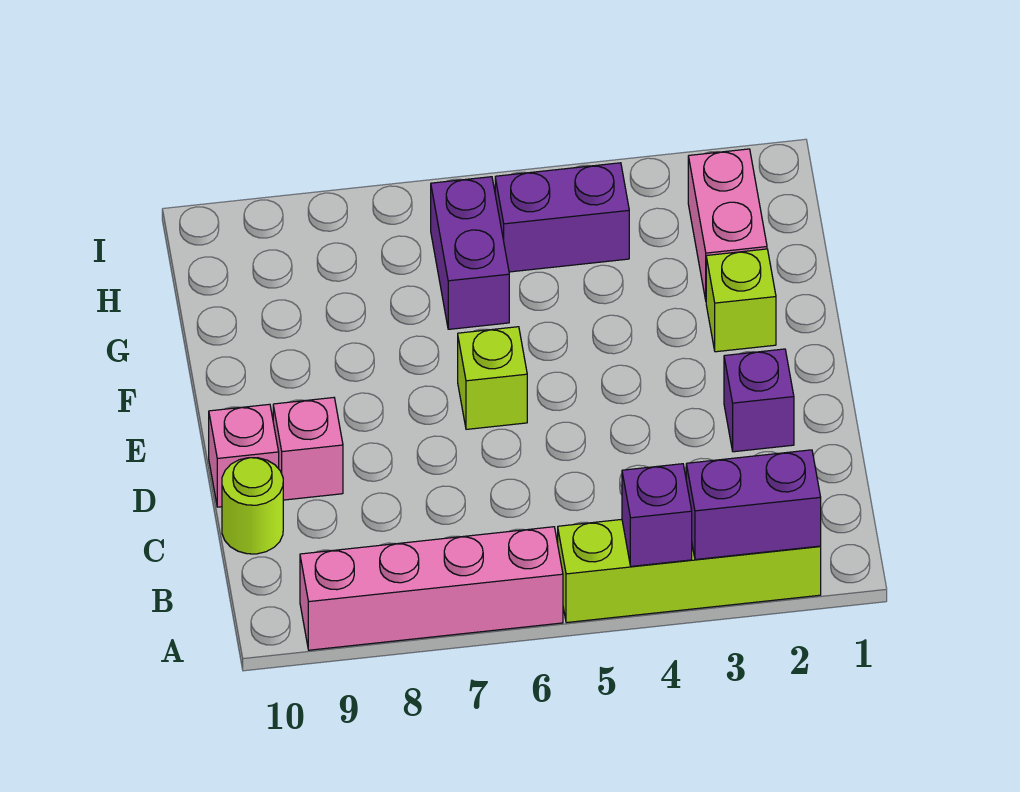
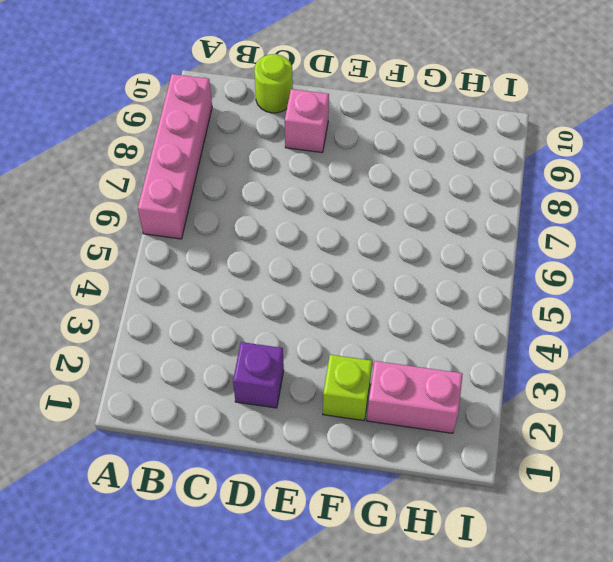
none -> lime 1x4 brick [558,519,821,623]
none -> pink 1x1 brick [209,404,279,507]
none -> lime 1x1 brick [458,327,527,429]

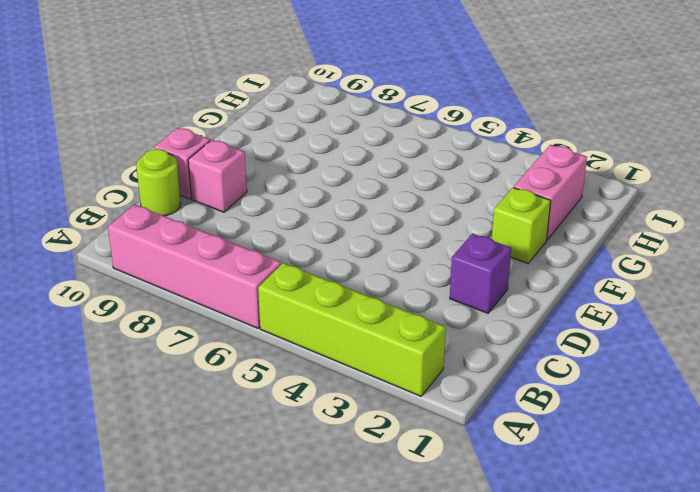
none -> lime 1x1 brick [458,327,527,429]
none -> purple 1x2 brick [431,177,509,329]
none -> purple 1x2 brick [495,163,629,272]

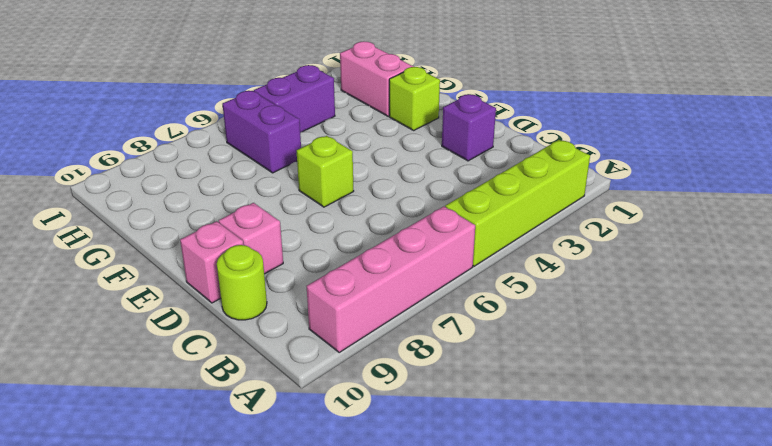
none -> purple 1x2 brick [686,450,821,560]
none -> purple 1x1 brick [622,464,692,566]

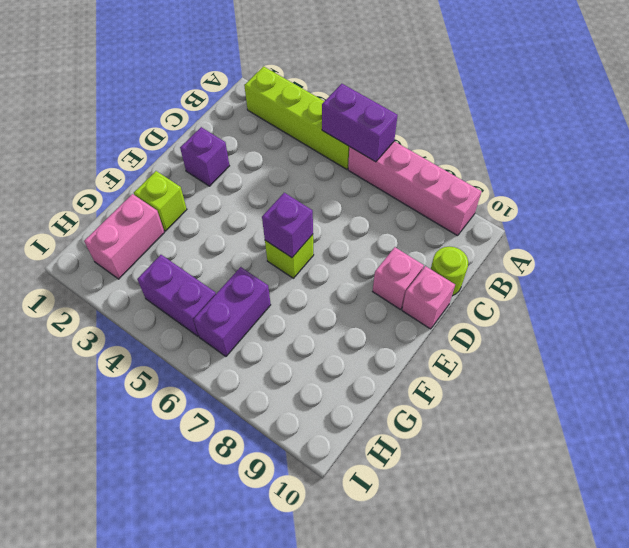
purple 1x2 brick [322,84,398,162] -> purple 1x2 brick moved to [686,450,821,560]
purple 1x1 brick [262,193,313,258] -> purple 1x1 brick moved to [622,464,692,566]

